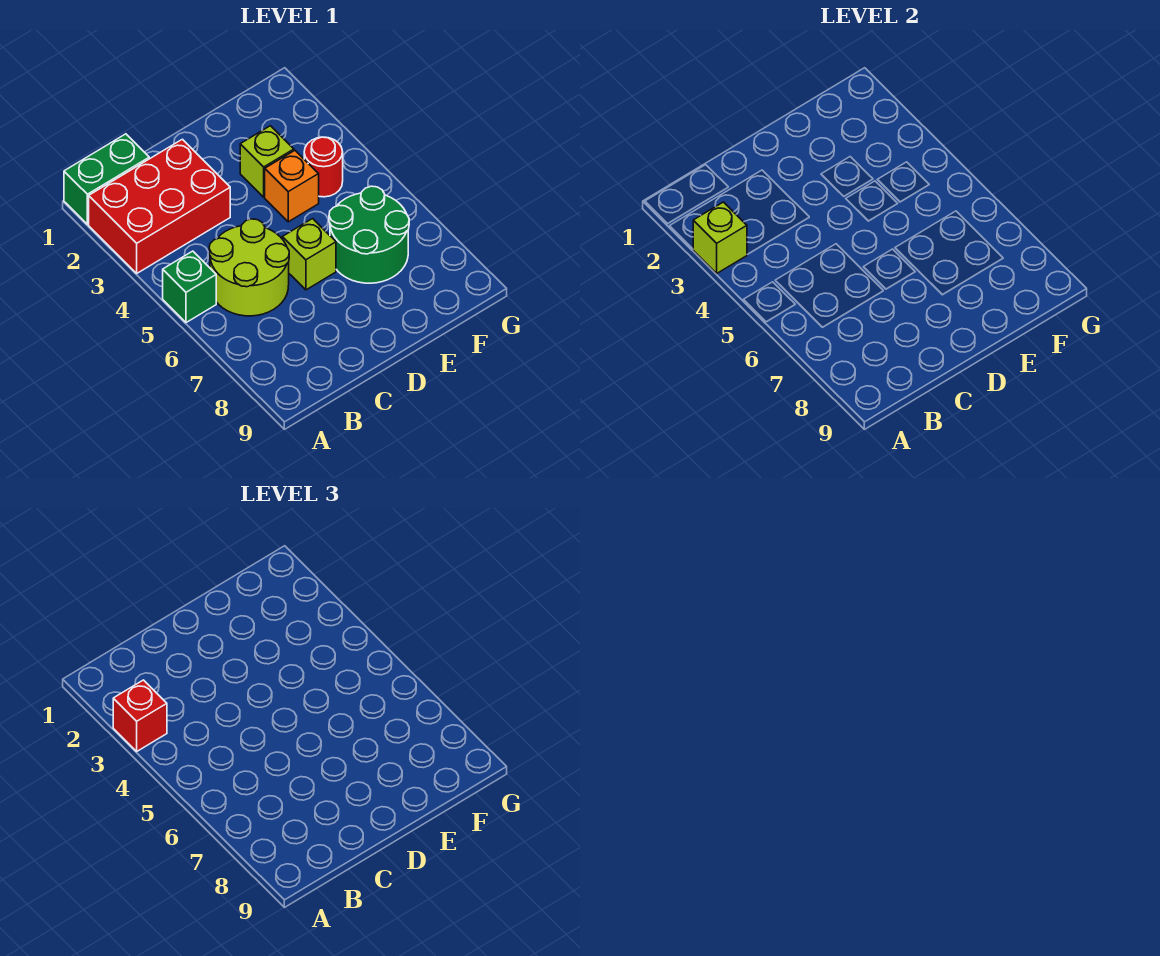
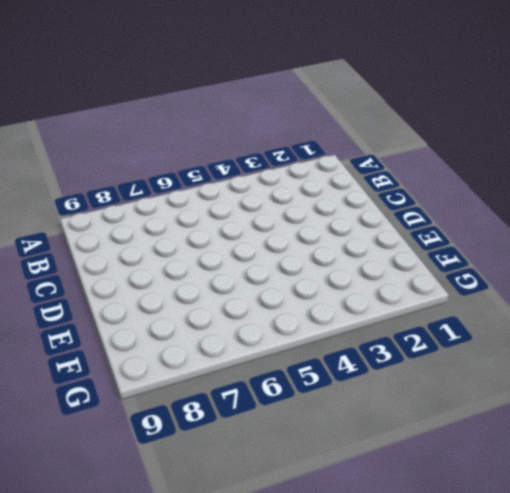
none -> green 1x2 brick [64,134,149,224]
none -> red 2x3 brick [89,139,230,273]

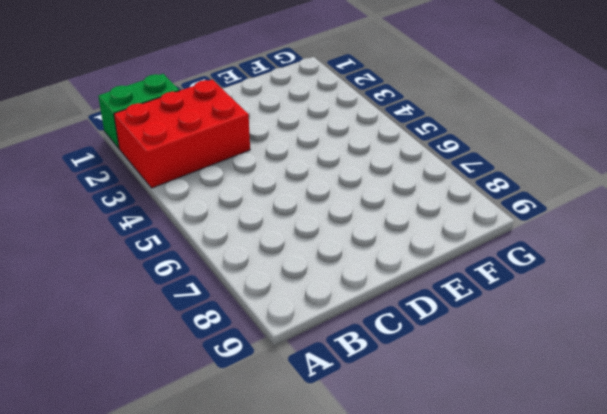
none -> green 1x1 brick [163,251,216,323]
none -> lime 2x2 round brick [209,219,289,316]

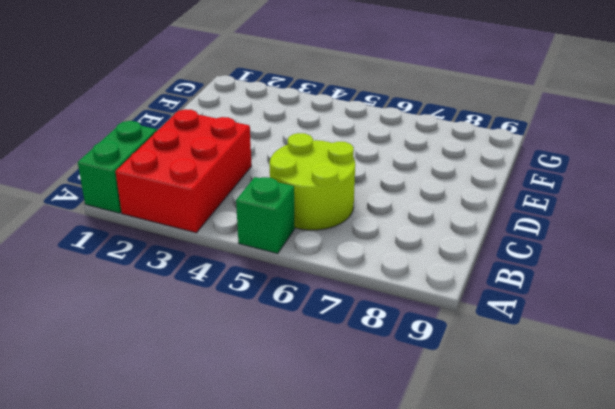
none -> lime 1x1 brick [282,219,336,290]
none -> lime 1x1 brick [240,126,294,197]

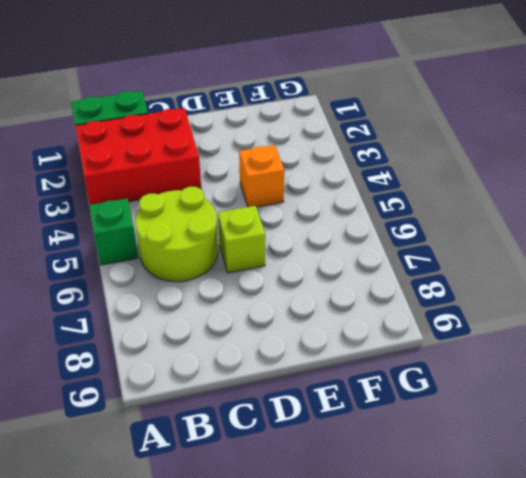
none -> lime 1x1 brick [240,126,294,197]
none -> green 2x2 round brick [329,186,409,283]

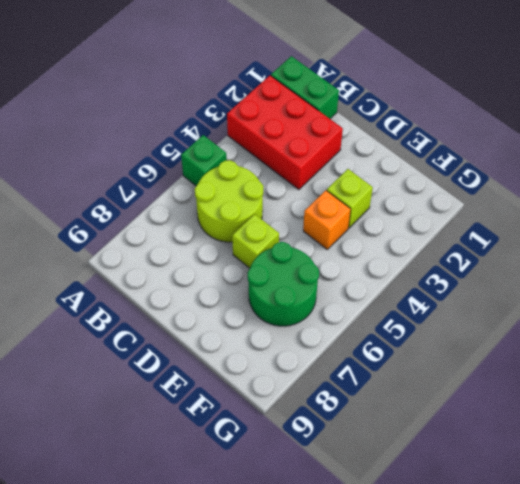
none -> red 1x1 round brick [304,137,343,197]
none -> lime 1x1 brick [693,202,747,273]

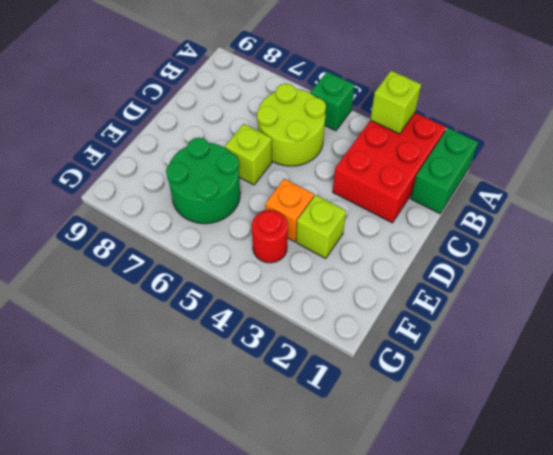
none -> red 1x1 brick [113,680,167,751]

